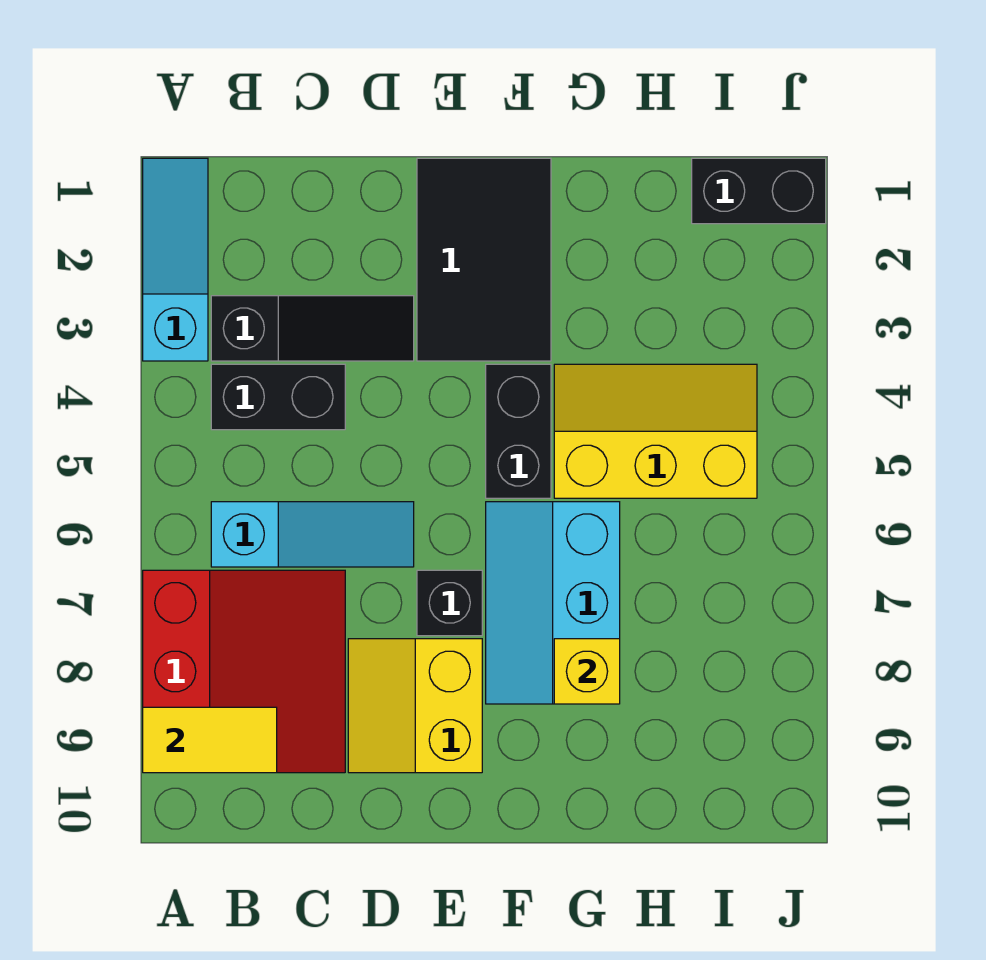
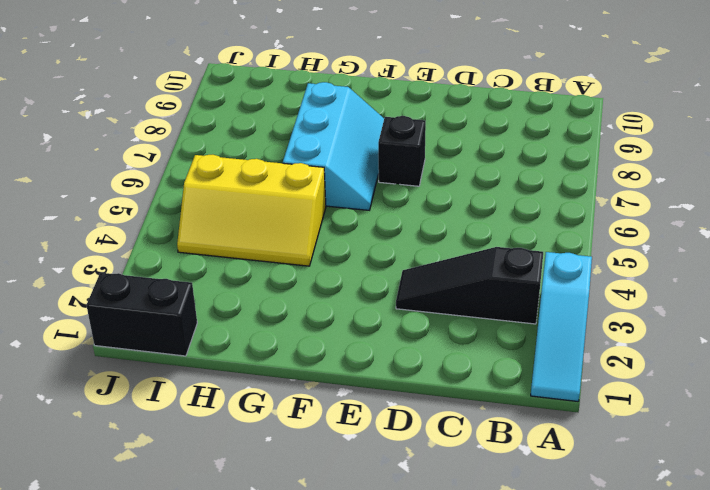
none -> red 3x3 slope [143,570,345,773]
none -> black 1x2 brick [211,364,345,430]
none -> cyan 1x3 slope [211,502,414,567]

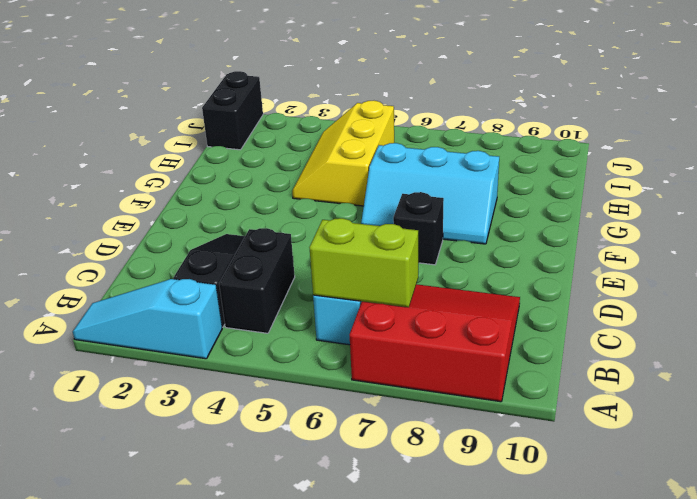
lime 1x2 brick [309,218,418,307] -> none
none -> yellow 2x2 slope [348,639,482,773]
none -> black 2x3 tile [417,158,551,361]
none -> black 1x2 brick [486,364,551,498]

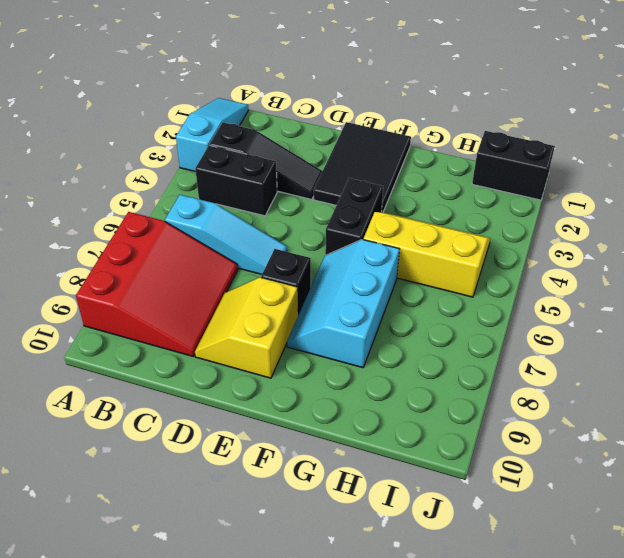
none -> yellow 1x2 tile [143,707,277,773]
none -> yellow 1x1 brick [554,639,620,704]

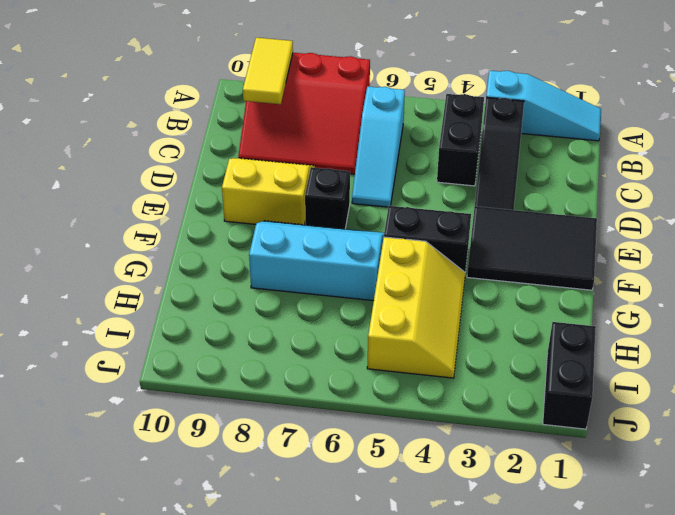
none -> yellow 1x1 brick [554,639,620,704]

